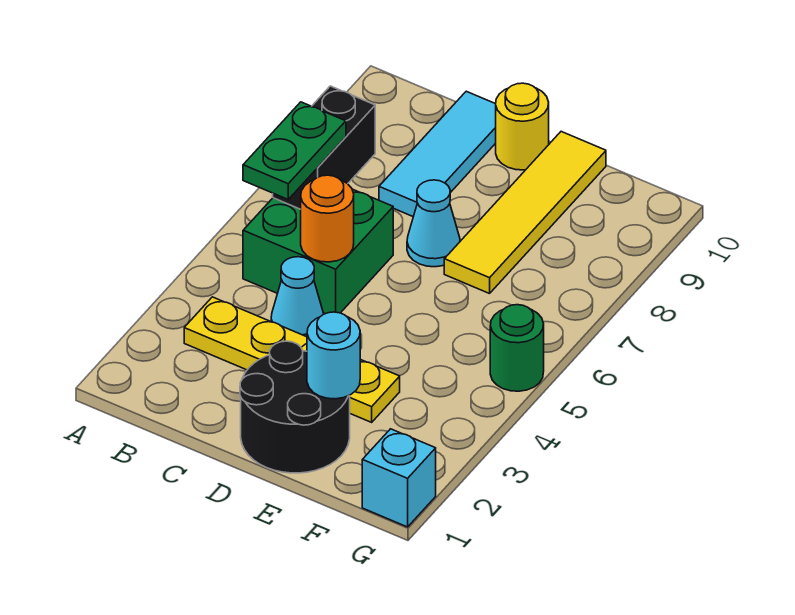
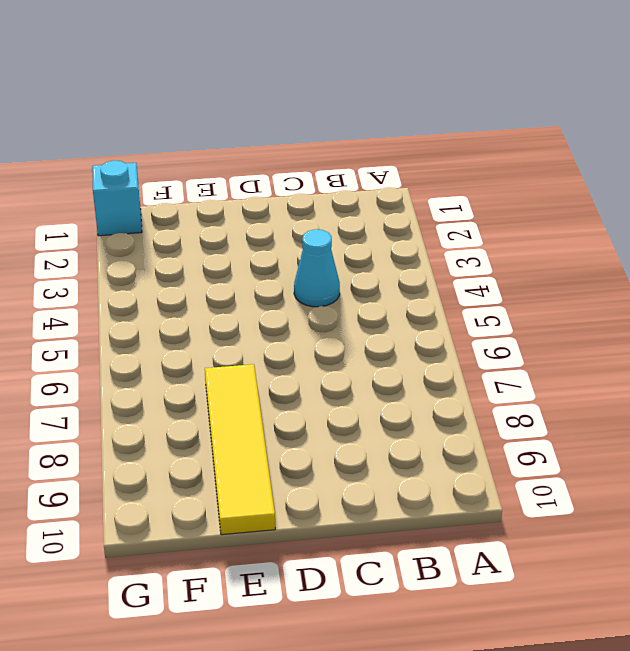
none -> yellow 1x4 plate [184,297,400,422]
none -> green 2x2 brick [243,189,393,314]
none -> cyan 1x3 tile [379,91,496,217]

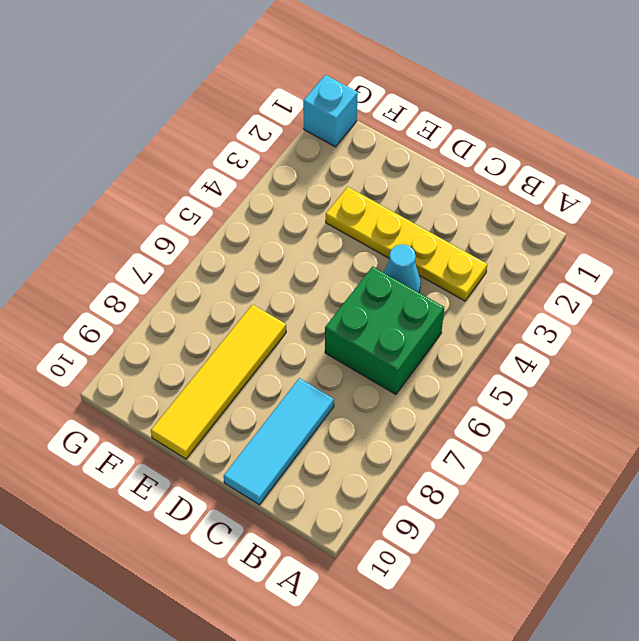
none -> black 2x2 round brick [240,341,350,473]
none -> cyan 1x1 cone [407,180,460,267]
none -> yellow 1x1 round brick [496,83,549,170]

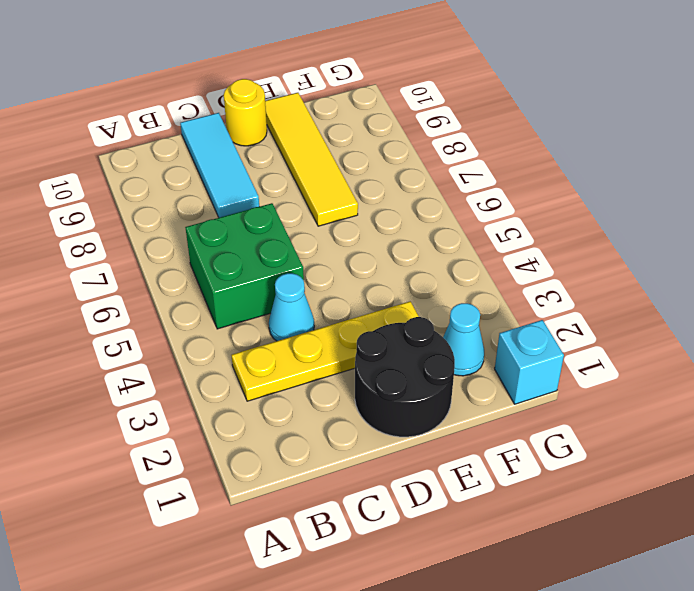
cyan 1x1 cone [443,303,484,376] -> cyan 1x1 cone moved to [407,180,460,267]
none -> green 1x1 round brick [490,305,544,391]
none -> black 1x2 brick [273,86,375,209]
none -> orange 1x1 round brick [301,175,354,262]

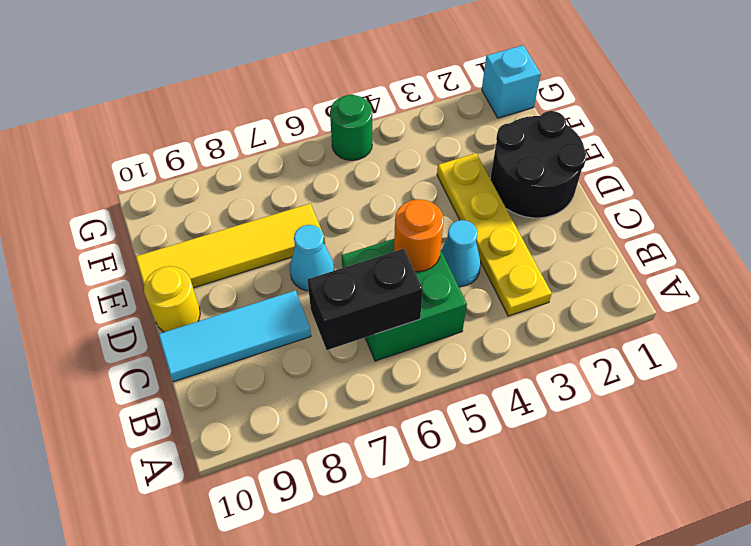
none -> cyan 1x1 round brick [307,312,360,399]
none -> green 1x2 plate [243,102,346,199]

